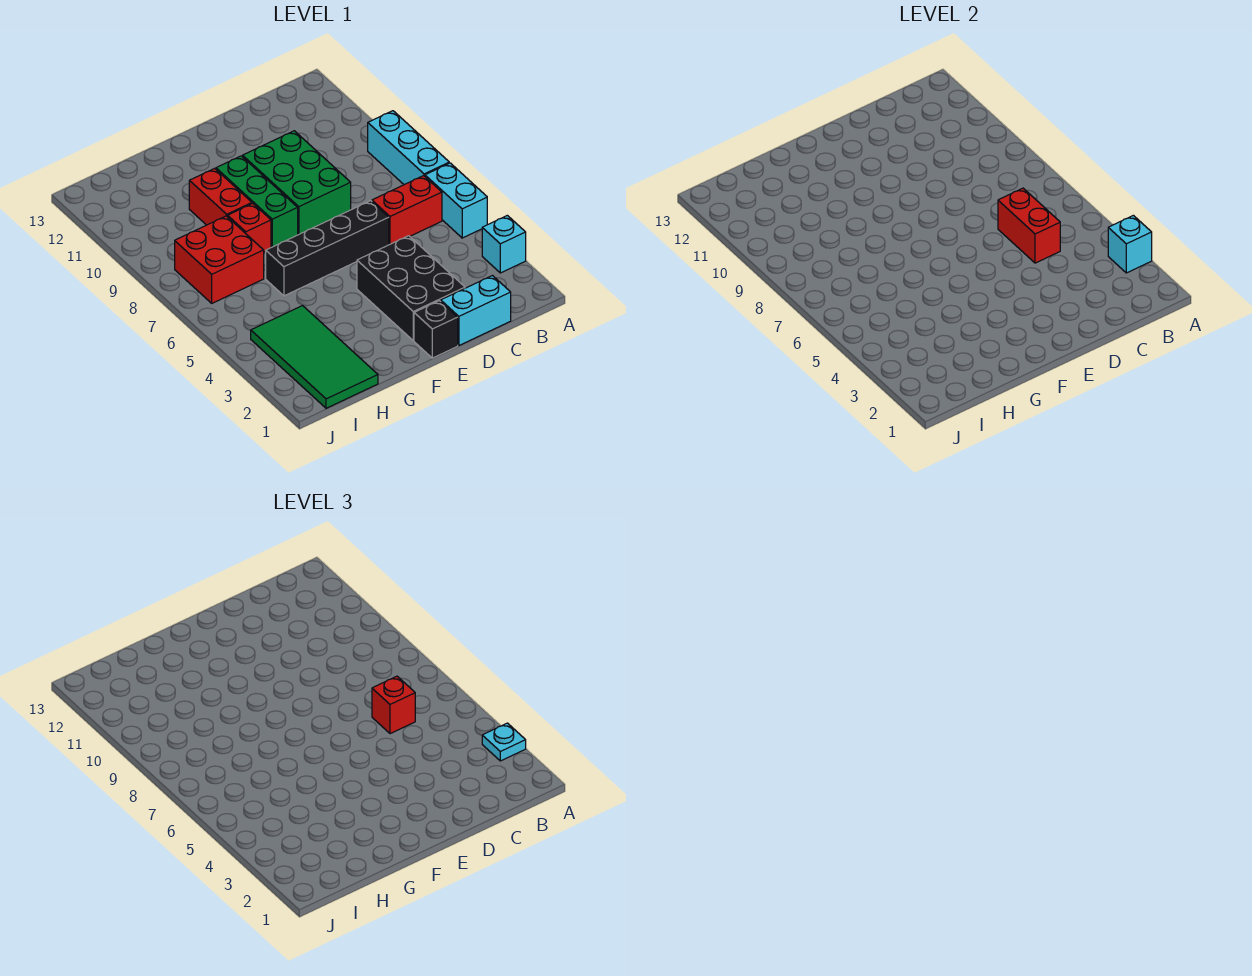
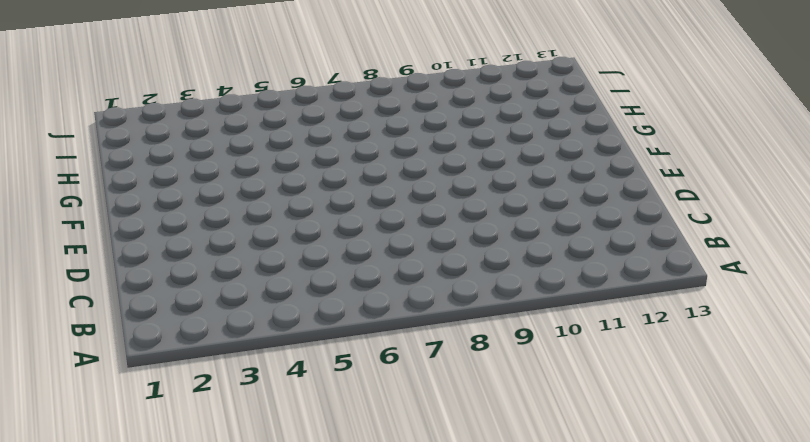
none -> cyan 1x1 brick [482,215,526,273]
none -> cyan 1x2 brick [425,163,487,238]
none -> cyan 1x3 brick [368,111,449,185]

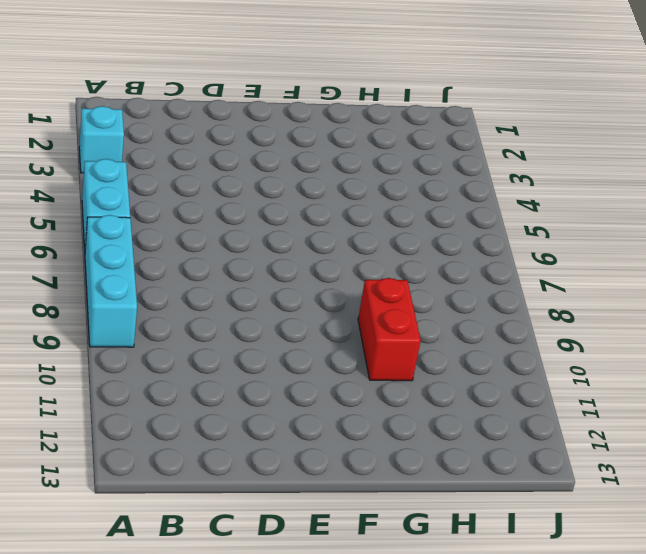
none -> red 1x2 brick [372,176,442,245]
none -> cyan 1x2 brick [441,276,511,345]
none -> black 2x3 brick [357,236,465,341]

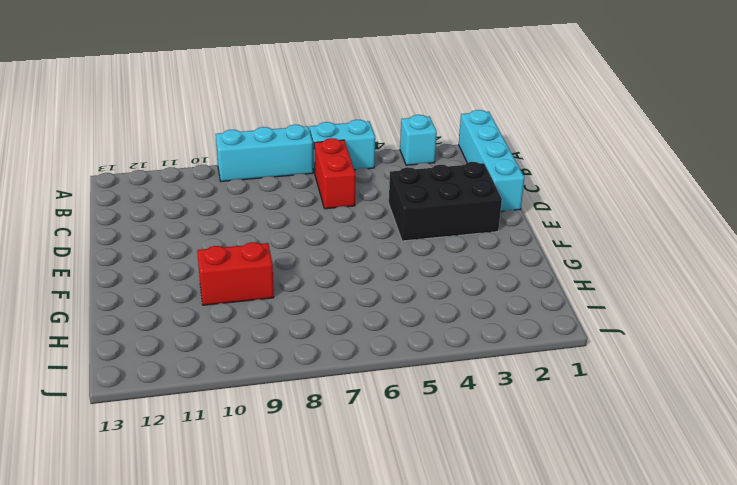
cyan 1x4 brick [459,110,525,211] -> cyan 1x2 brick [441,276,511,345]
none -> black 1x4 brick [266,201,389,296]
none -> green 2x3 brick [243,131,351,235]
none -> black 1x1 brick [414,301,458,358]

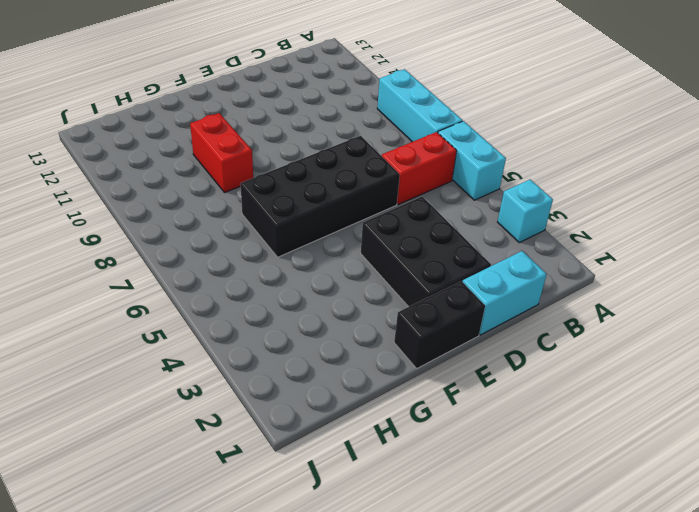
black 2x4 brick [240,136,400,257] -> black 1x4 brick [266,201,389,296]
black 1x2 brick [394,281,485,368] -> black 1x1 brick [414,301,458,358]
none -> green 2x3 brick [243,131,351,235]
none -> green 1x3 brick [216,156,298,247]
none -> red 1x1 brick [228,203,271,252]

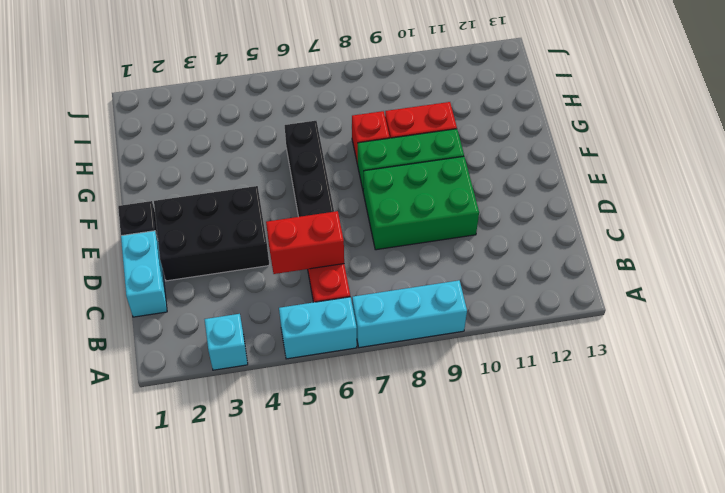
none -> green 2x4 tile [251,305,378,408]
none -> red 2x2 brick [175,216,264,303]
none -> cyan 1x1 brick [1108,215,1152,273]

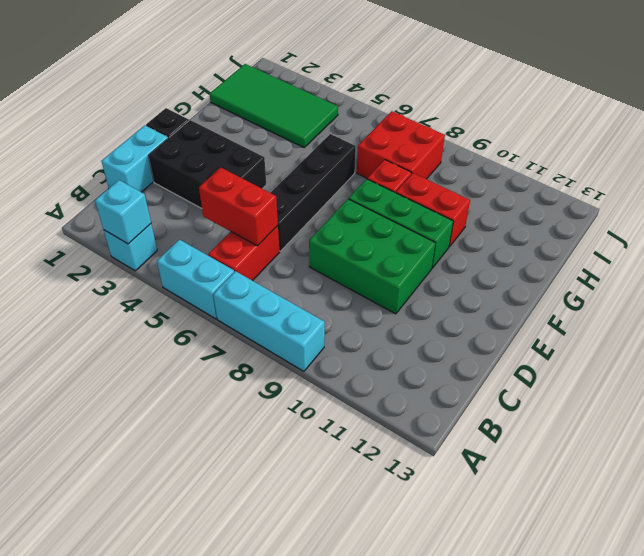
none -> cyan 1x1 plate [482,723,526,761]
none -> red 1x1 brick [372,676,415,734]

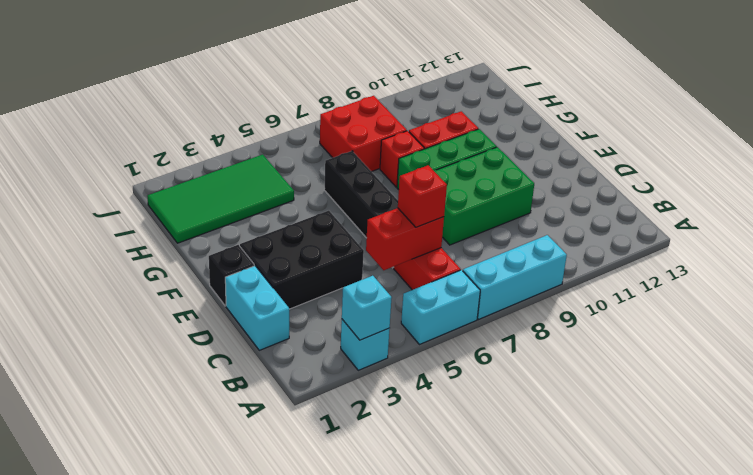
none -> cyan 1x1 plate [482,723,526,761]

